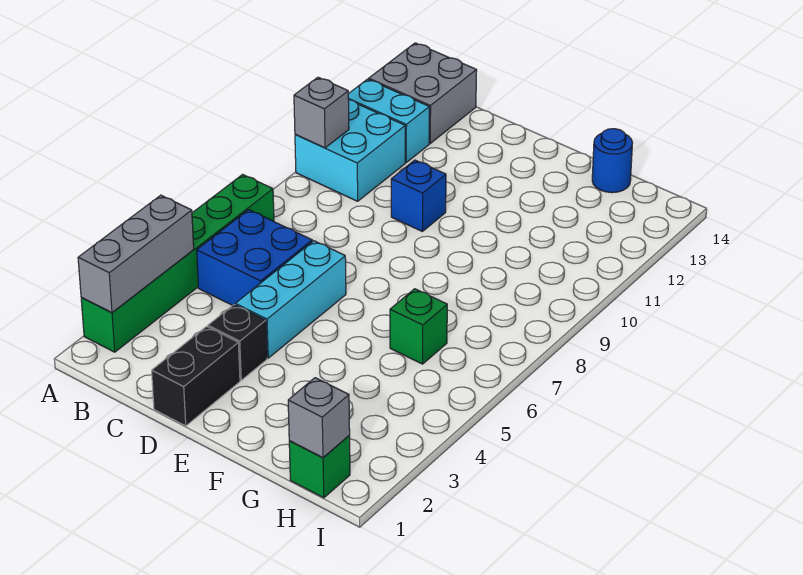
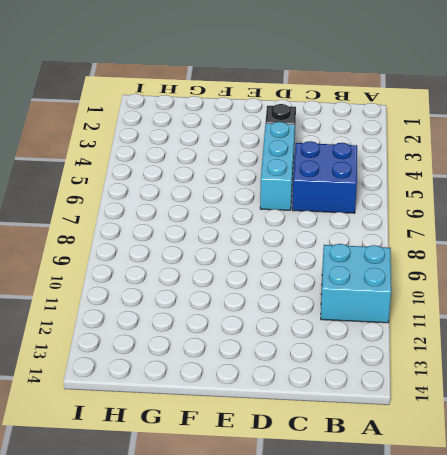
none -> green 1x6 brick [81,174,274,352]
none -> cyan 1x2 brick [348,79,429,162]
none -> grey 2x2 brick [369,43,477,143]

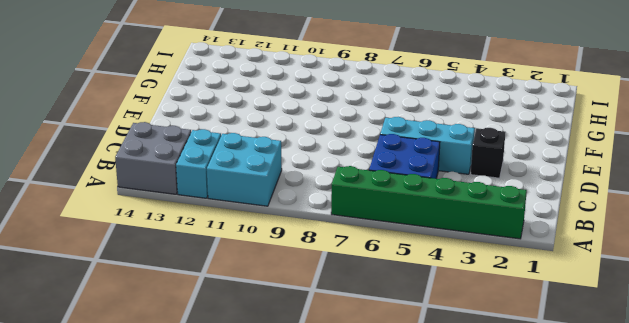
none -> black 1x2 brick [152,327,240,426]
none -> blue 1x1 brick [391,160,446,231]
none -> green 1x1 brick [390,289,447,364]

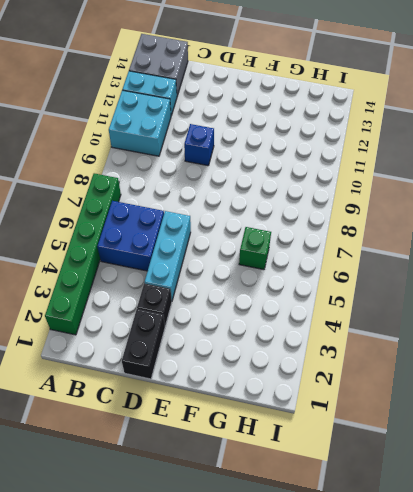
none -> blue 1x1 round brick [592,129,632,193]
none -> green 1x1 brick [289,436,350,498]
none -> grey 1x3 brick [78,195,194,313]

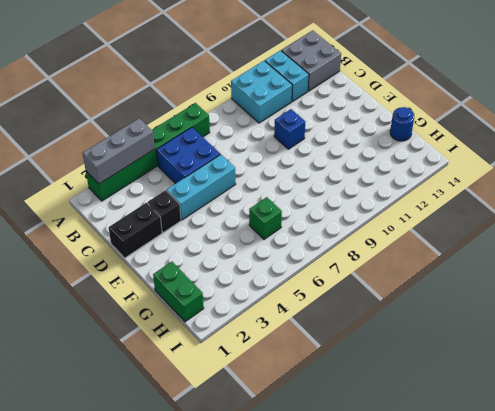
green 1x2 brick [153,262,204,322] -> green 1x1 brick [289,436,350,498]
none -> grey 1x1 brick [294,77,349,148]
none -> grey 1x1 brick [288,378,350,458]

